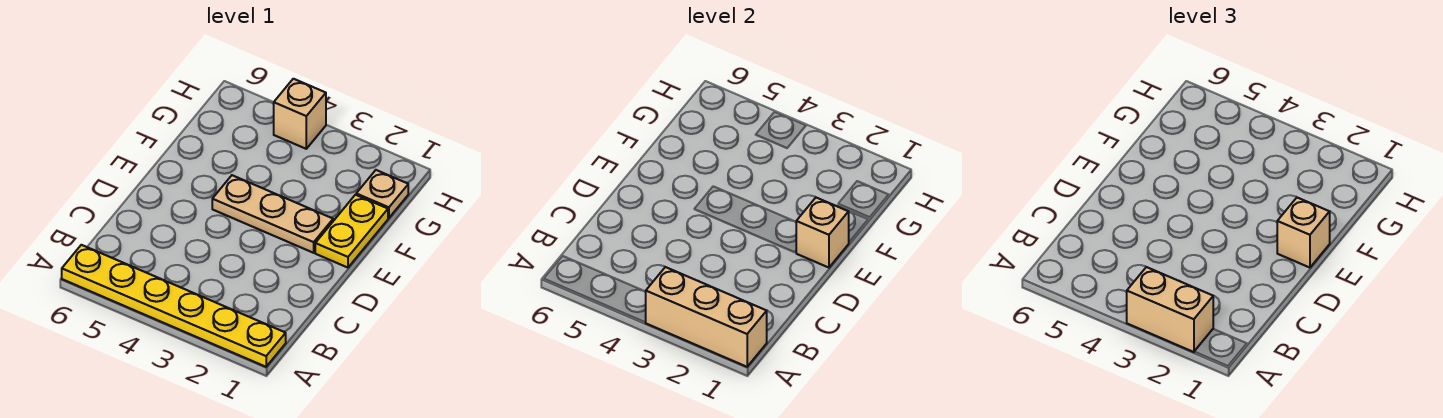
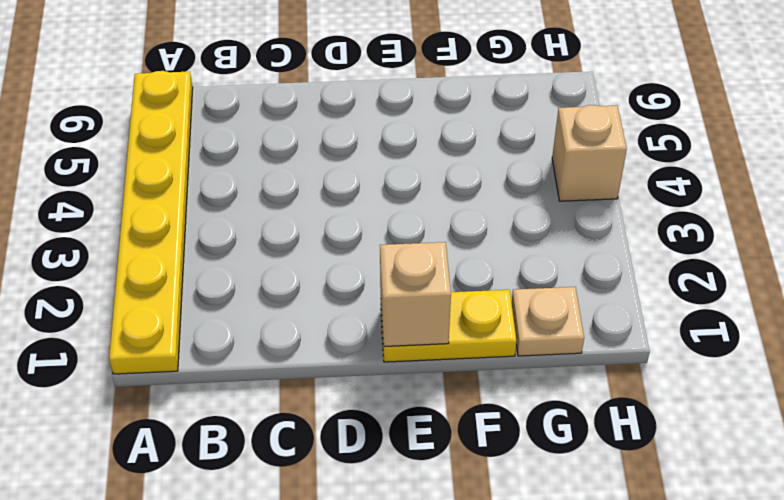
none -> tan 1x3 plate [212,175,333,253]
none -> tan 1x3 brick [645,267,767,367]

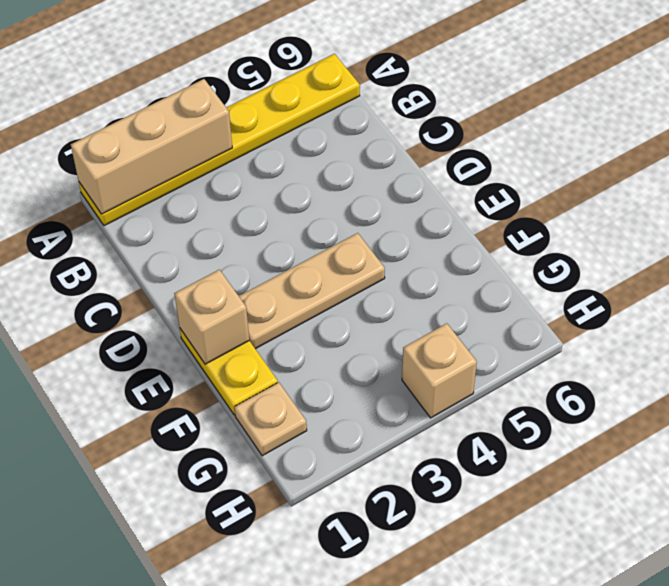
none -> tan 1x2 brick [1127,267,1213,352]
none -> tan 1x1 brick [1277,198,1330,268]

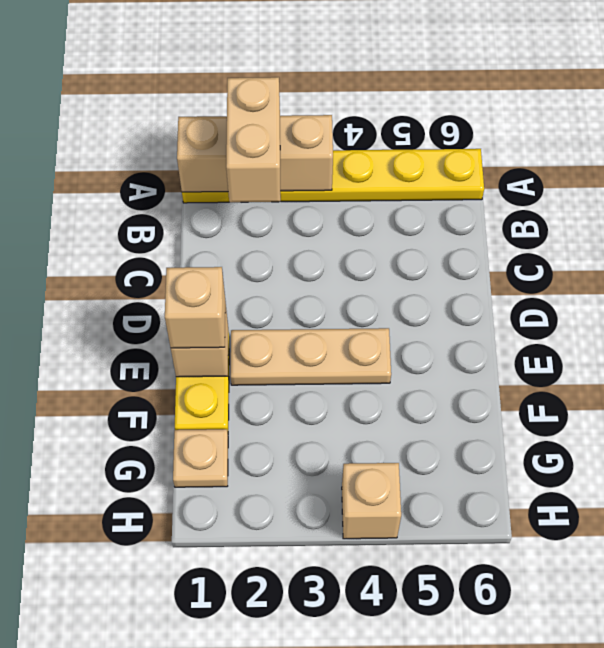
tan 1x2 brick [226,77,281,202] -> tan 1x2 brick turned to [1127,267,1213,352]

